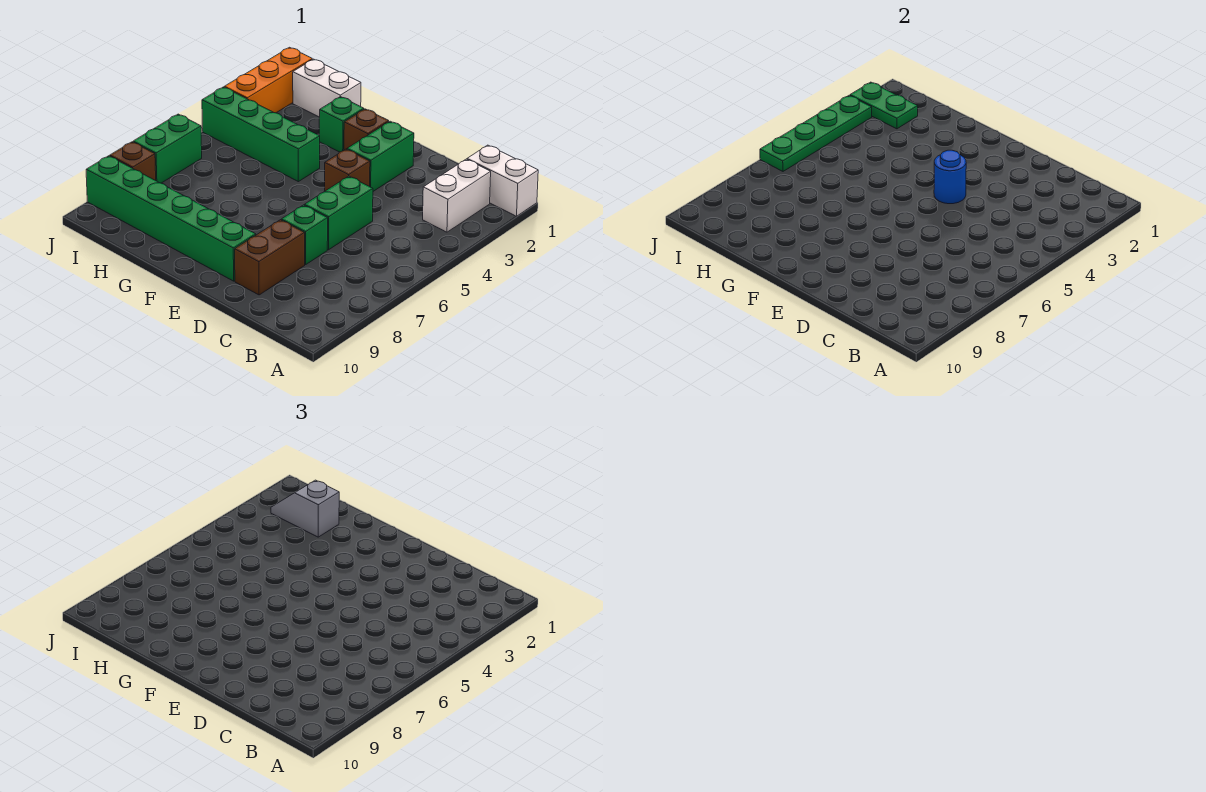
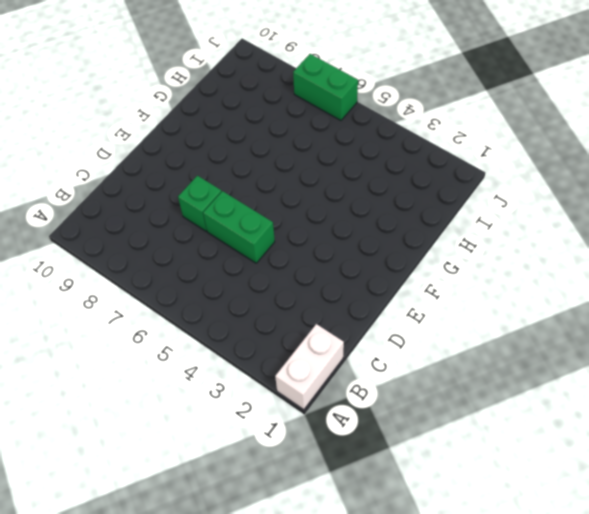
none -> white 1x2 brick [423,159,491,232]
none -> brown 1x2 brick [235,220,305,295]
none -> green 1x2 brick [347,121,414,191]

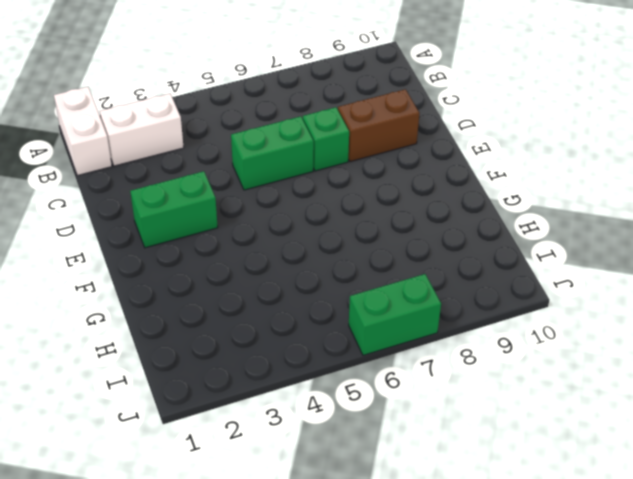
none -> brown 1x1 brick [325,149,370,191]
none -> green 1x6 brick [86,156,256,281]
none -> brown 1x1 brick [344,109,389,150]

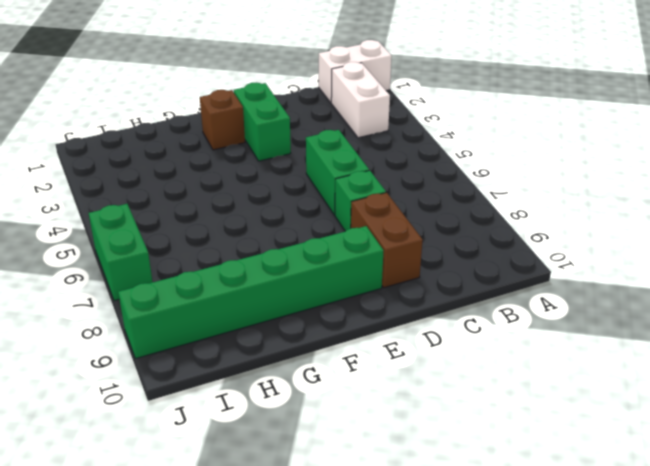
none -> brown 1x1 brick [325,149,370,191]
none -> green 1x1 brick [319,97,364,152]
none -> green 1x4 brick [202,87,320,182]

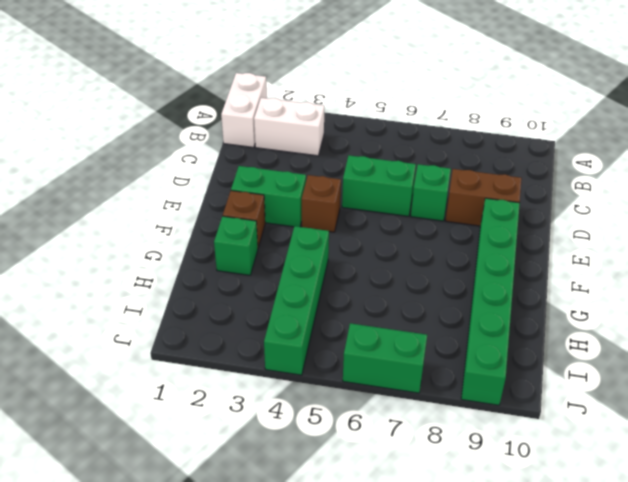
none -> white 1x2 brick [293,59,361,117]
none -> orange 1x3 brick [224,47,312,113]
none -> brown 1x1 brick [110,142,156,180]

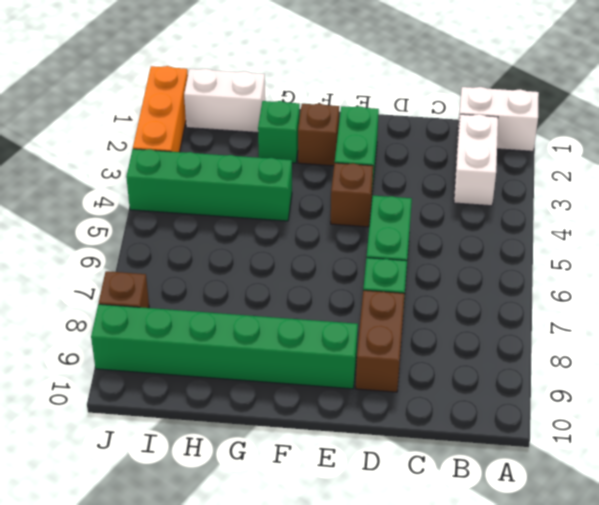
none -> green 1x2 brick [133,114,202,183]
none -> blue 1x1 round brick [934,150,966,204]
none -> green 1x2 plate [850,82,918,129]

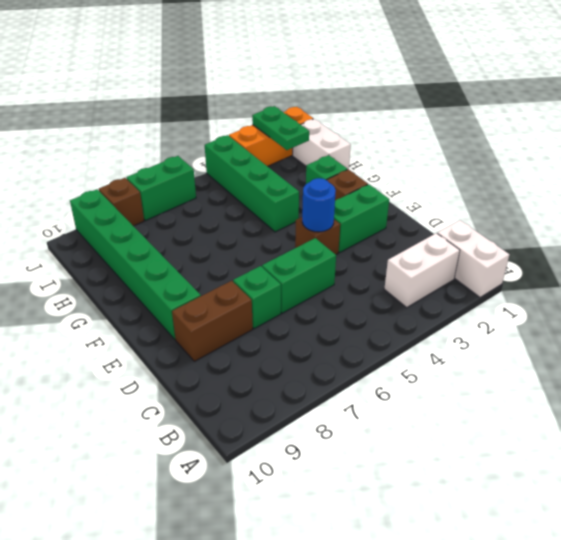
none -> green 1x4 plate [760,96,872,171]
none -> grey 1x2 slope [271,480,339,537]

